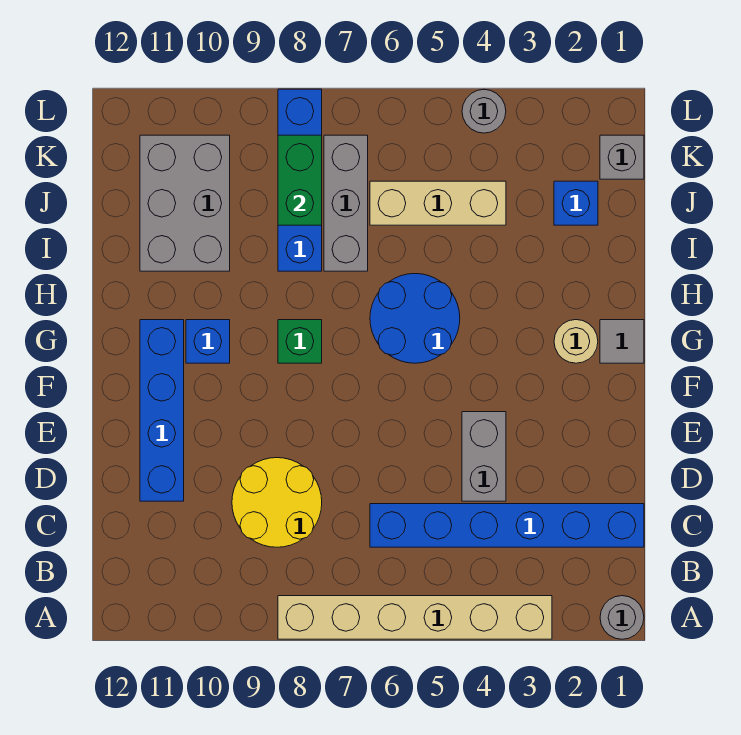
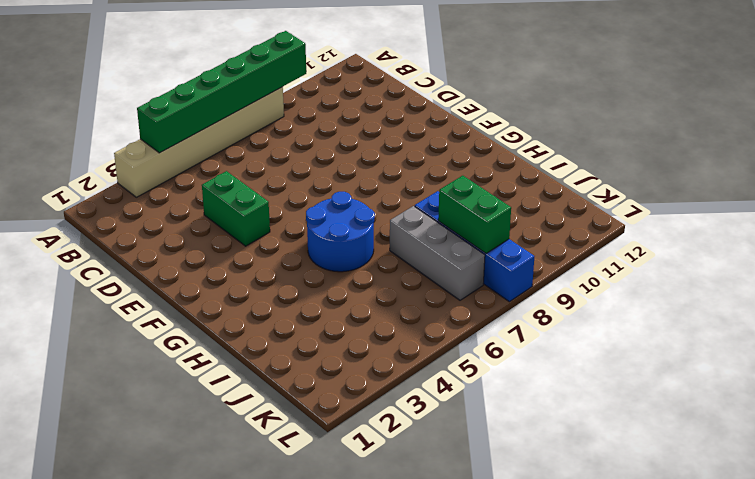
green 1x6 brick [137,31,306,153] -> none
green 1x2 brick [202,171,270,246] -> grey 1x2 brick [462,412,506,501]
none -> grey 1x1 round brick [600,596,644,639]
none -> blue 1x6 brick [370,504,644,547]
none -> yellow 2x2 round brick [232,458,322,547]

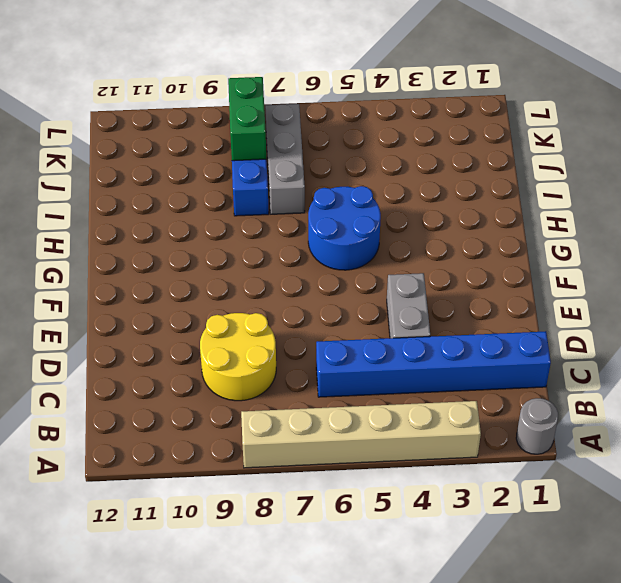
none -> blue 1x4 brick [140,320,184,501]
none -> grey 1x1 tile [600,320,644,363]
none -> tan 1x1 round brick [554,320,598,363]

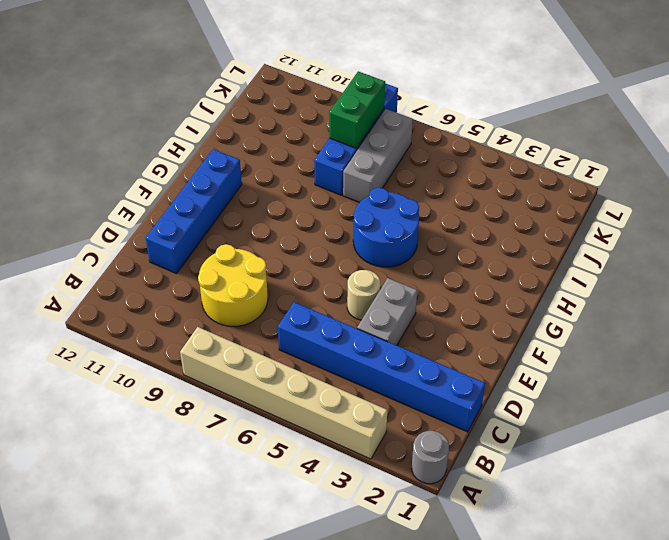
tan 1x1 round brick [347,270,380,320] -> tan 1x1 round brick moved to [554,320,598,363]
none -> grey 1x1 tile [600,320,644,363]
none -> green 1x1 brick [278,320,322,363]
none -> blue 1x1 brick [186,320,230,363]

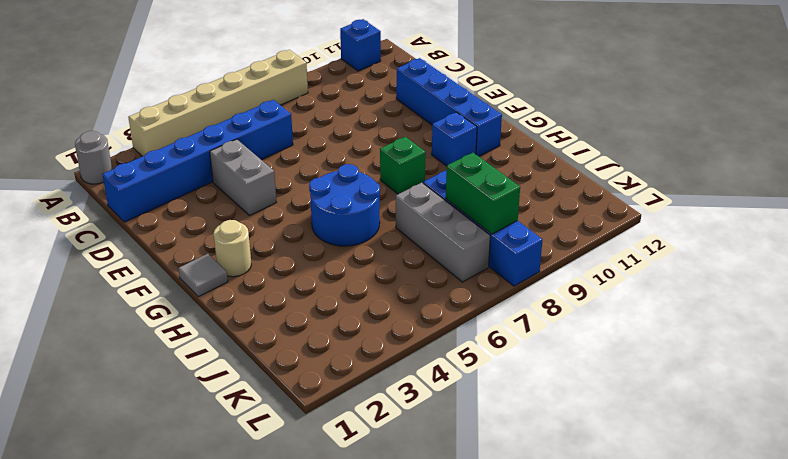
blue 1x1 brick [340,19,381,71] -> blue 1x1 brick moved to [554,181,598,225]
none -> yellow 2x2 round brick [232,458,322,547]
none -> grey 2x3 brick [140,135,230,271]
none -> tan 1x3 brick [370,181,506,225]

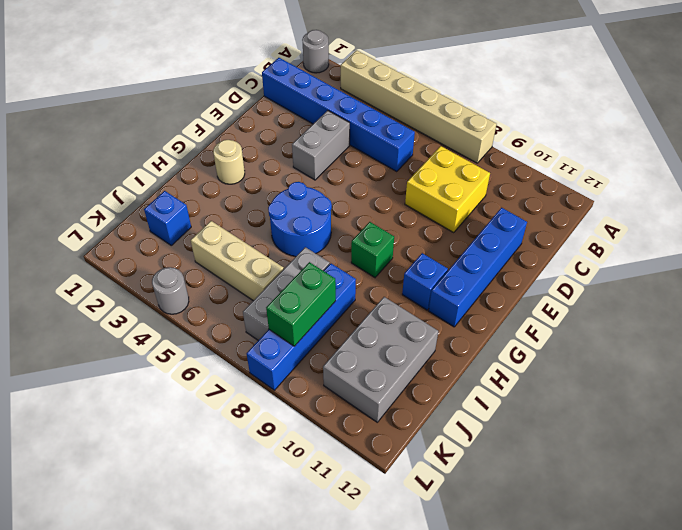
yellow 2x2 brick [405,146,490,233] -> yellow 2x2 round brick [232,458,322,547]
none -> grey 1x1 tile [600,320,644,363]
none -> grey 1x1 brick [600,135,644,179]

